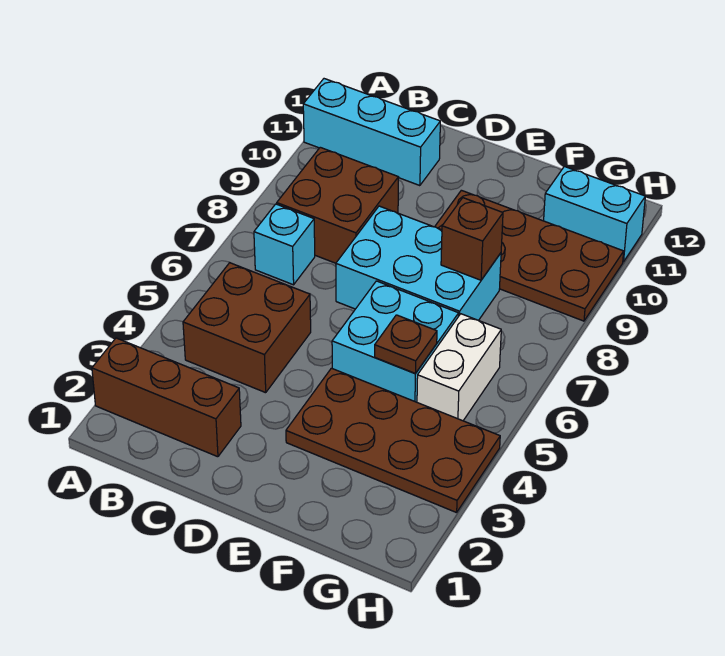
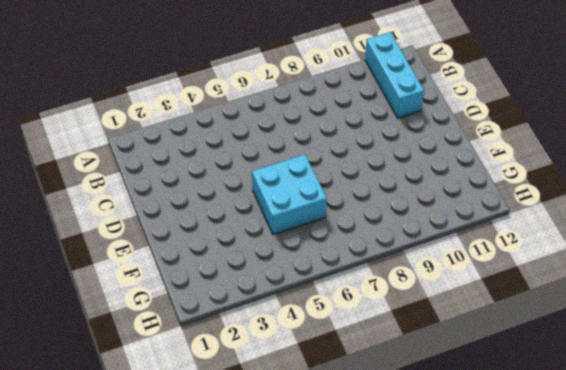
none -> brown 1x3 brick [92,338,241,457]
none -> brown 2x2 brick [183,263,311,393]
none -> cyan 1x1 brick [254,204,315,285]

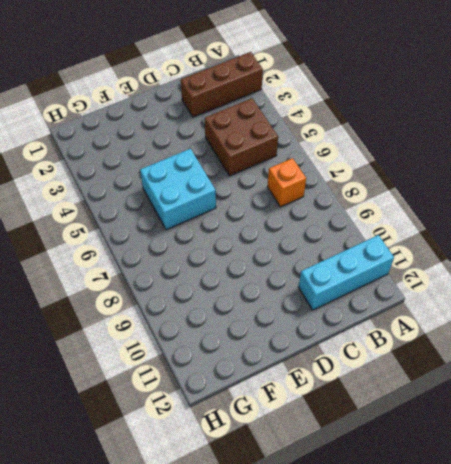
orange 1x1 brick [267,158,306,207] -> cyan 1x1 brick [254,204,315,285]
none -> brown 2x2 brick [277,147,399,263]
none -> cyan 2x3 brick [336,206,501,321]
none -> brown 2x4 plate [286,368,500,513]

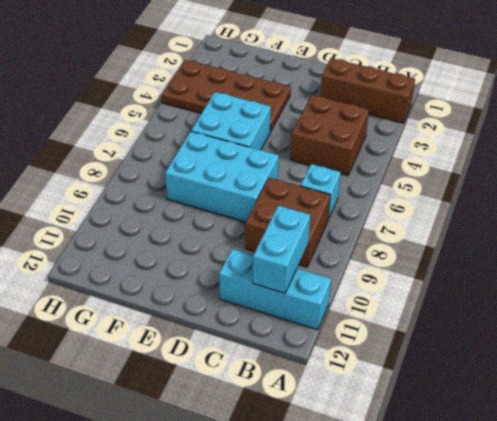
cyan 1x2 brick [253,205,310,293] -> cyan 1x2 brick turned to [544,167,645,262]
none -> brown 2x4 plate [435,190,624,321]
none -> white 1x2 brick [417,314,501,421]
none -> brown 1x1 plate [375,315,437,373]

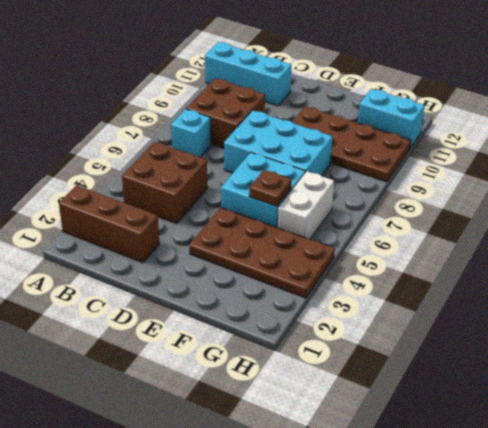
none -> brown 1x1 brick [441,198,503,280]

